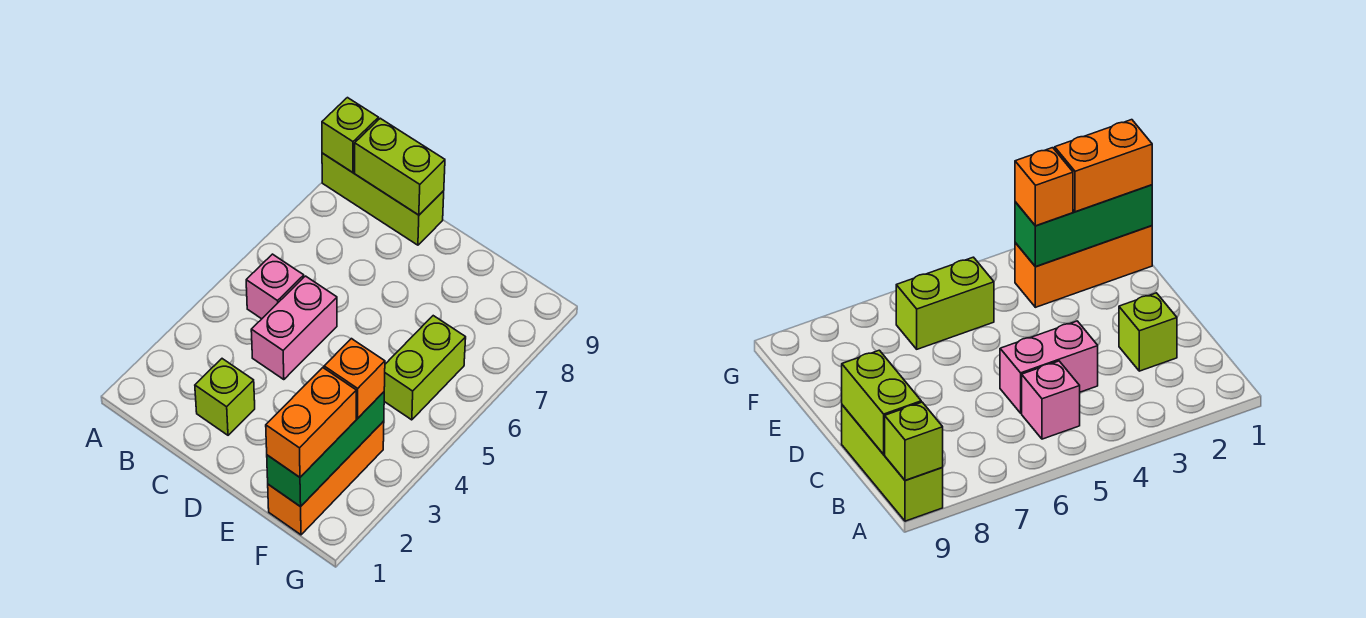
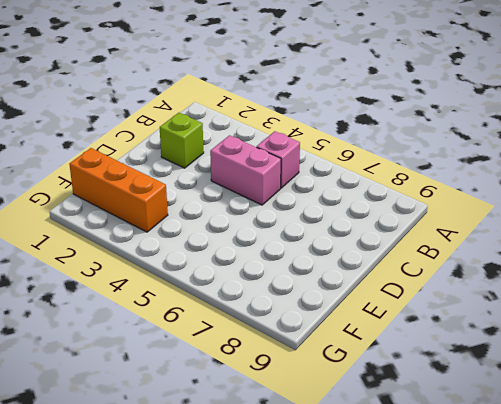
none -> lime 1x3 brick [322,153,444,245]
none -> lime 1x2 brick [384,316,466,420]

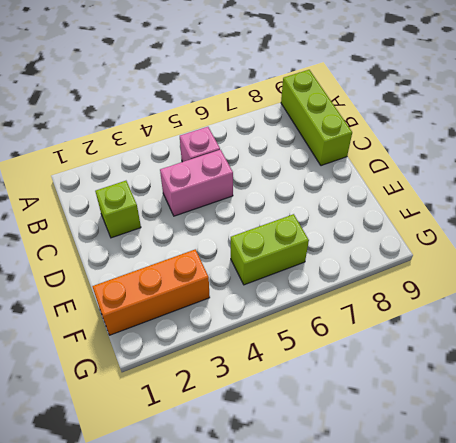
none -> lime 1x1 brick [322,98,379,172]
none -> lime 1x2 brick [355,118,445,215]

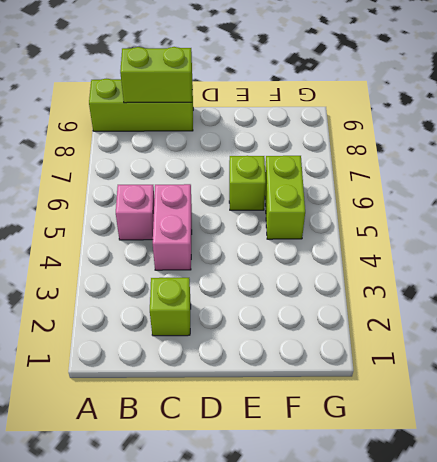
lime 1x1 brick [229,156,266,210] -> lime 1x1 brick moved to [322,98,379,172]
none -> orange 1x3 brick [268,421,384,535]
none -> green 1x3 brick [267,392,384,507]

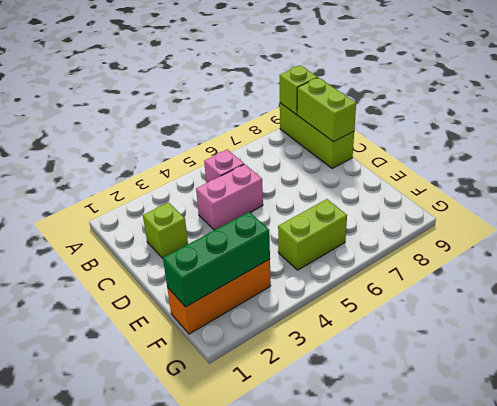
none -> orange 1x2 brick [266,368,356,477]
none -> orange 1x1 brick [324,339,385,418]

